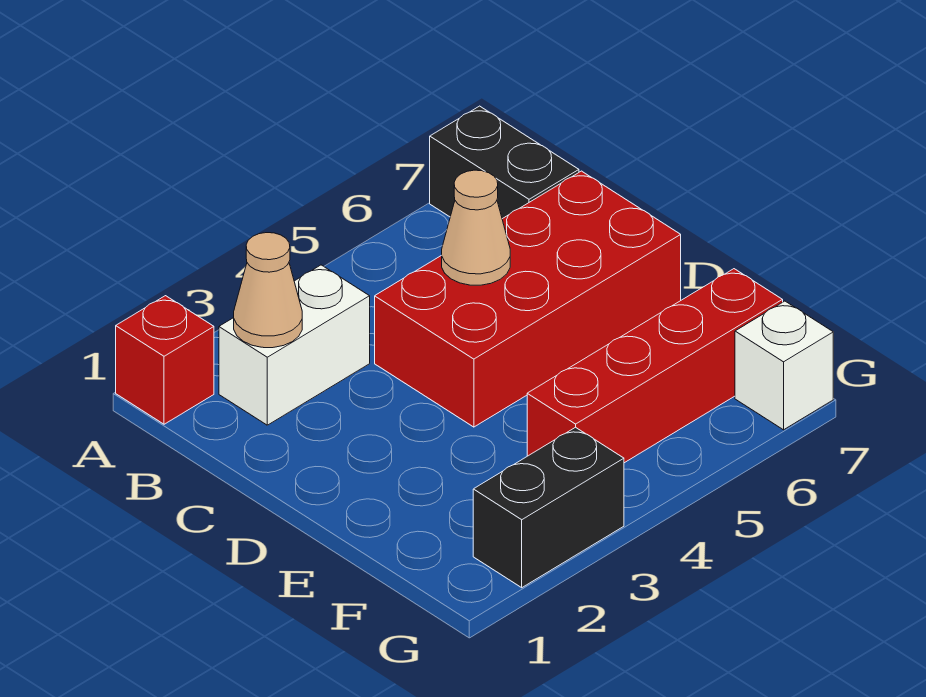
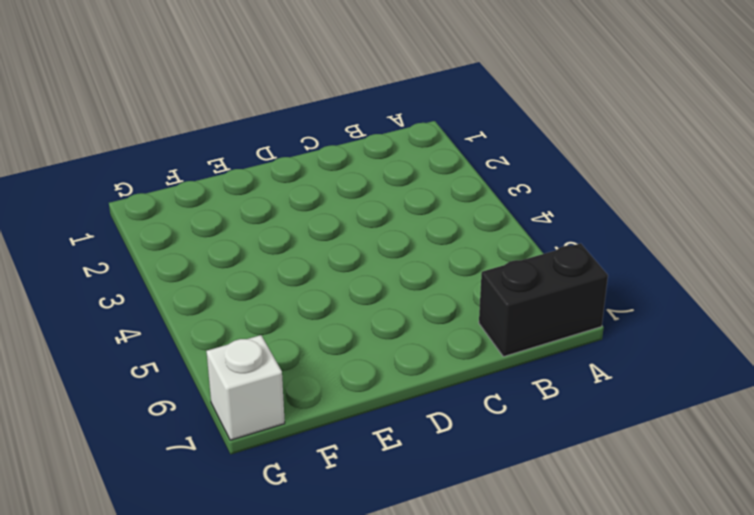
none -> red 1x1 brick [116,296,214,424]
none -> white 1x2 brick [219,265,370,425]

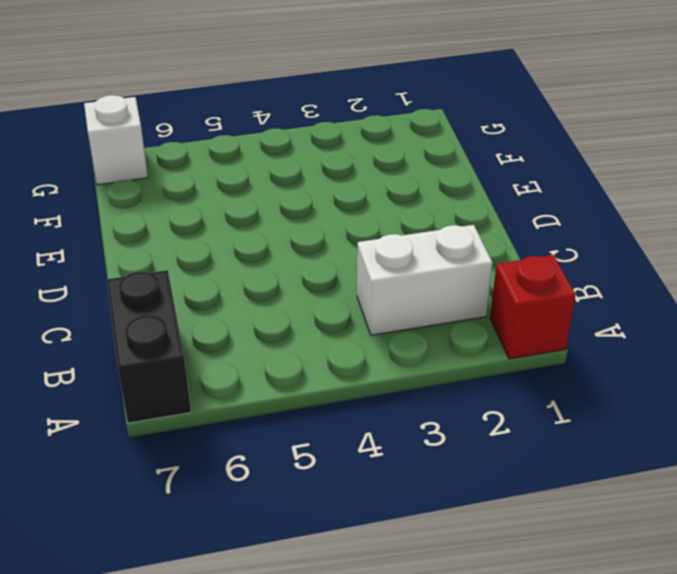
none -> red 2x4 brick [375,171,681,427]
none -> red 1x4 brick [527,269,783,463]

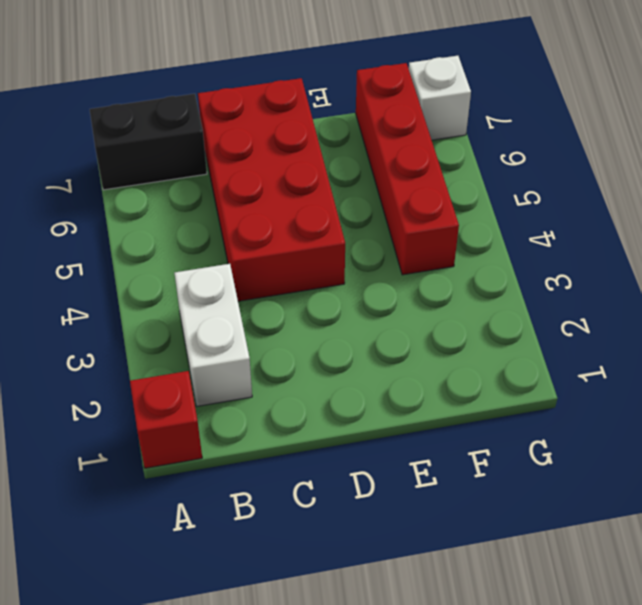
none -> black 1x2 brick [473,427,624,588]
none -> tan 1x1 cone [234,233,302,348]

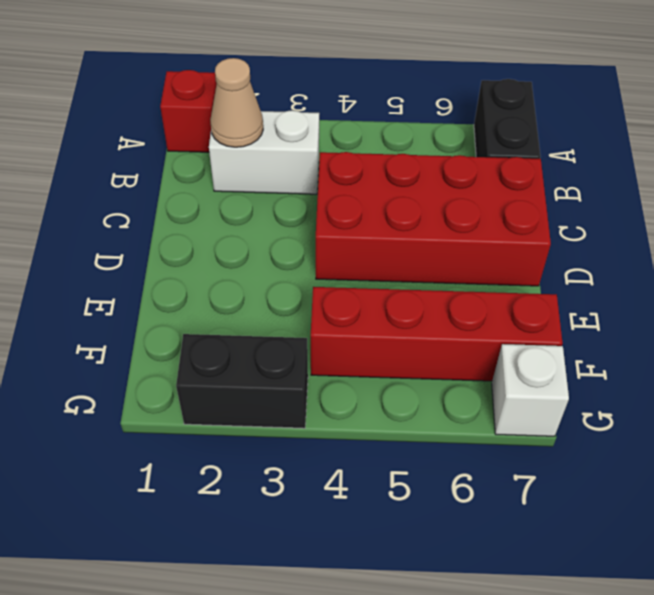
none -> tan 1x1 cone [442,170,510,285]

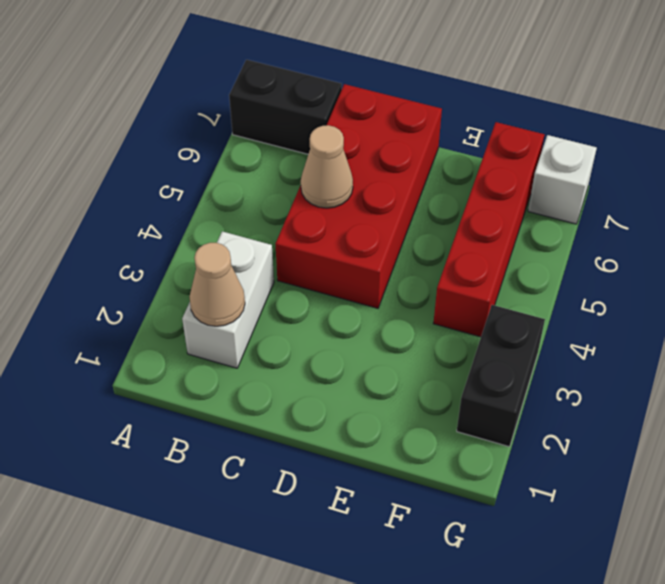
none -> red 1x1 brick [116,296,214,424]

